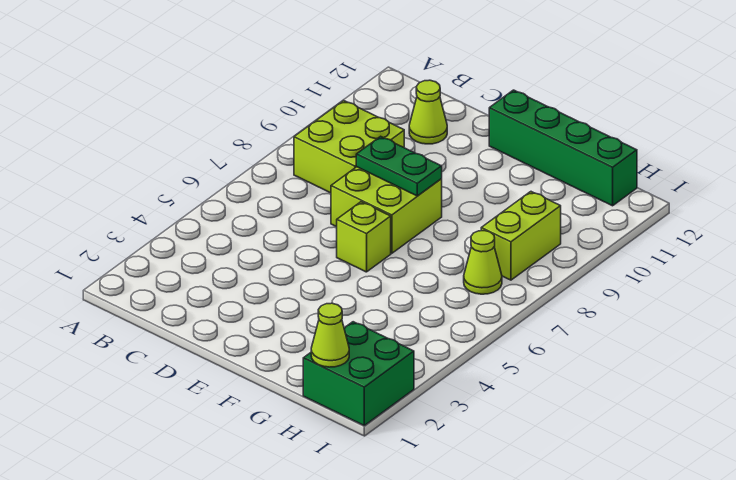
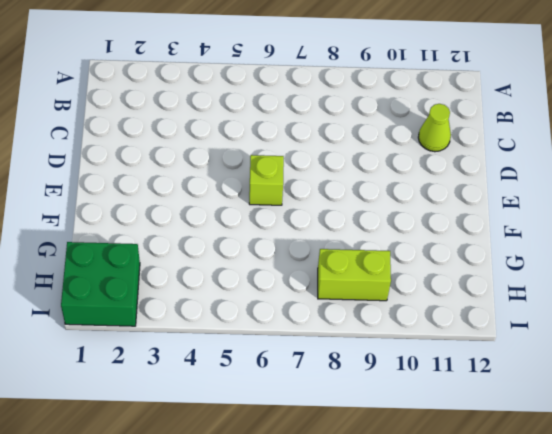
none -> lime 2x2 brick [294,101,404,193]
none -> lime 2x2 brick [331,167,442,253]

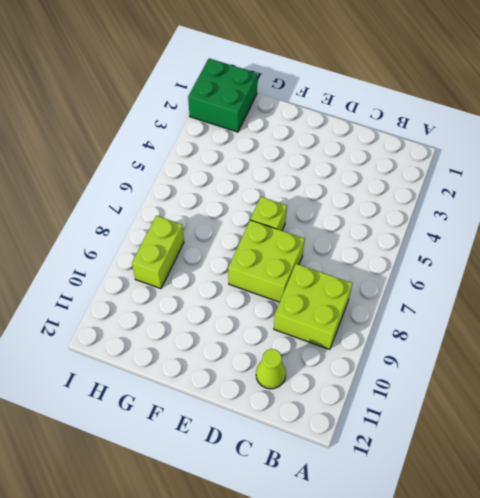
none -> green 1x4 brick [489,90,637,206]
none -> lime 1x1 cone [464,231,502,294]

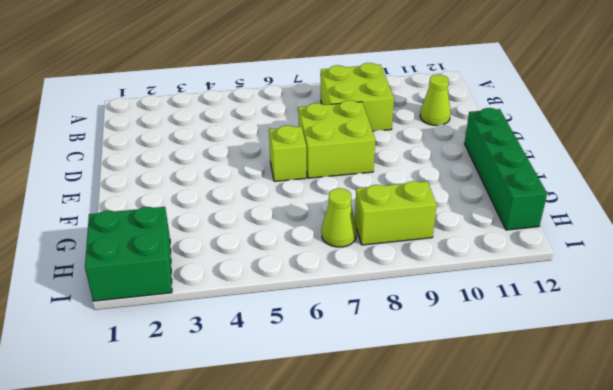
none -> green 1x2 plate [356,136,442,196]
none -> lime 1x1 cone [311,303,349,367]

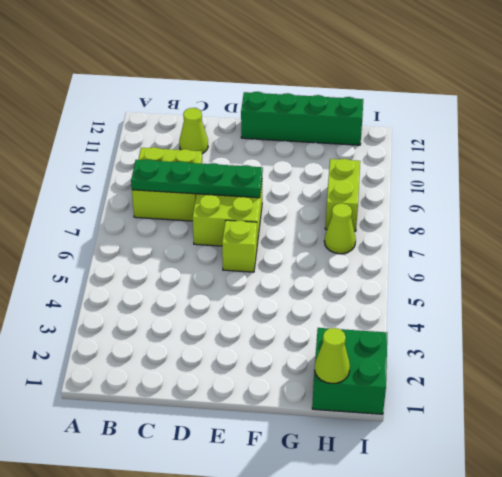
green 1x4 plate [131,159,263,198] -> green 1x2 plate [356,136,442,196]

